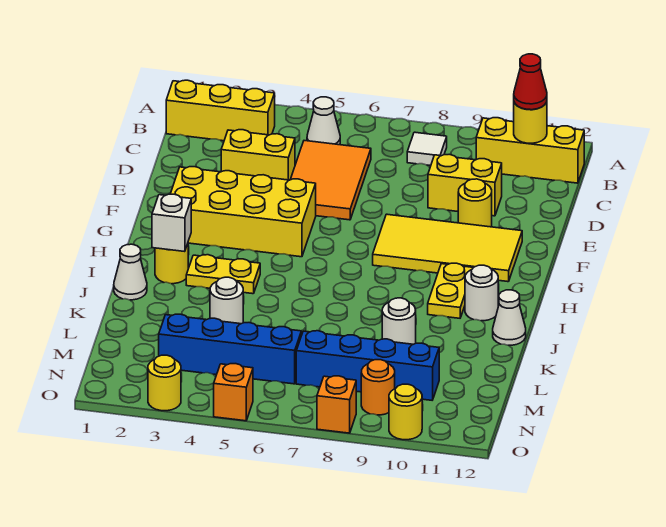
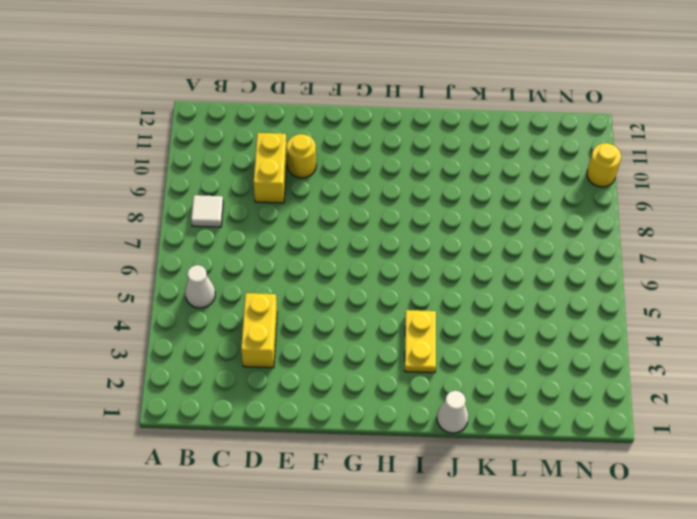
none -> yellow 1x3 brick [166,80,275,141]
none -> yellow 1x3 brick [476,118,584,183]
none -> orange 2x3 tile [290,141,371,220]

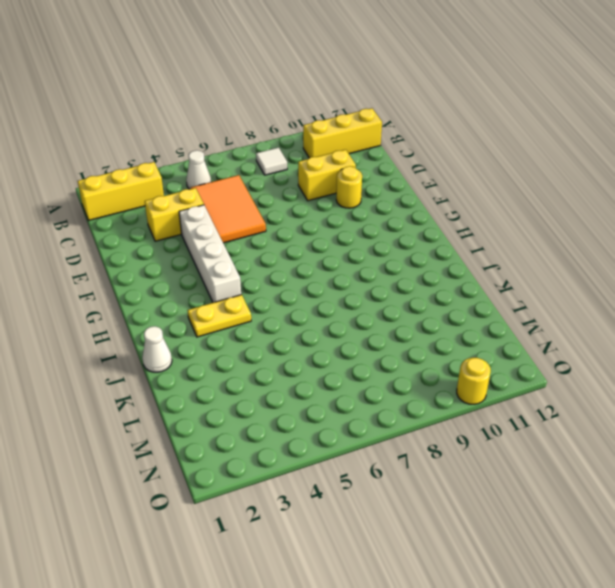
white 1x4 brick [179,205,241,303] -> yellow 2x4 brick [171,167,316,257]
none -> yellow 2x4 tile [373,214,522,282]
none -> yellow 1x2 plate [428,263,473,318]
none -> yellow 1x1 round brick [155,244,188,284]

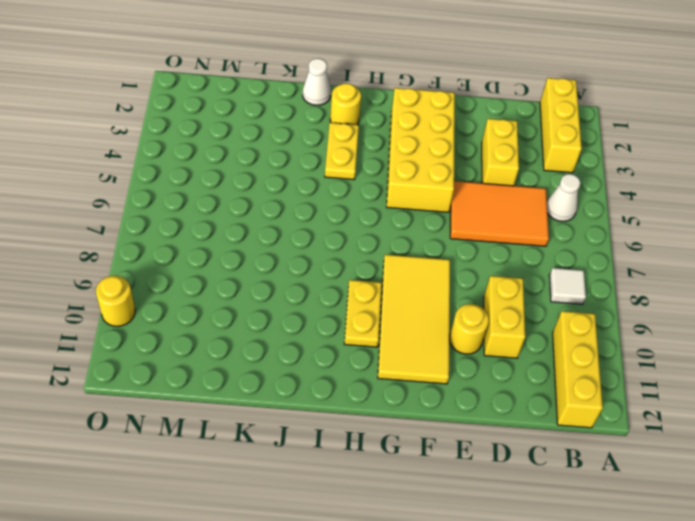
yellow 1x2 plate [344,280,382,347] -> yellow 1x2 plate turned to [428,263,473,318]
none -> white 1x1 round brick [465,265,498,321]
none -> white 1x1 cone [493,290,526,345]
none -> white 1x1 round brick [210,277,243,324]

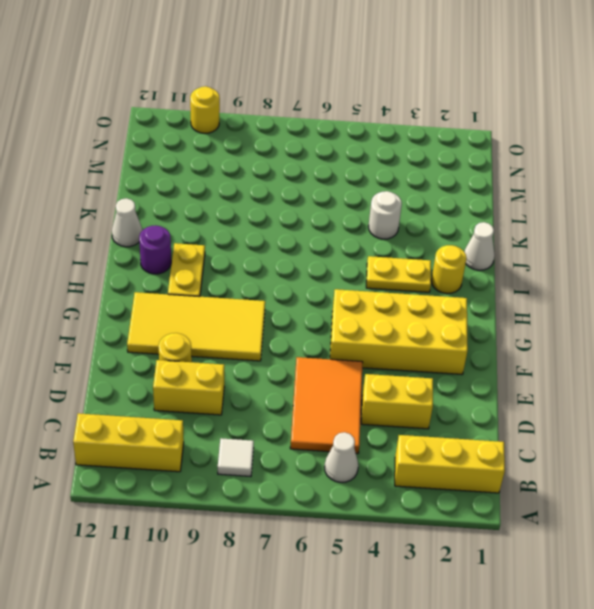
purple 1x1 round brick [139,225,171,274] -> white 1x1 round brick [465,265,498,321]
none -> white 1x1 round brick [382,298,416,344]
none -> blue 1x4 brick [159,314,301,384]
none -> blue 1x4 brick [296,331,439,400]

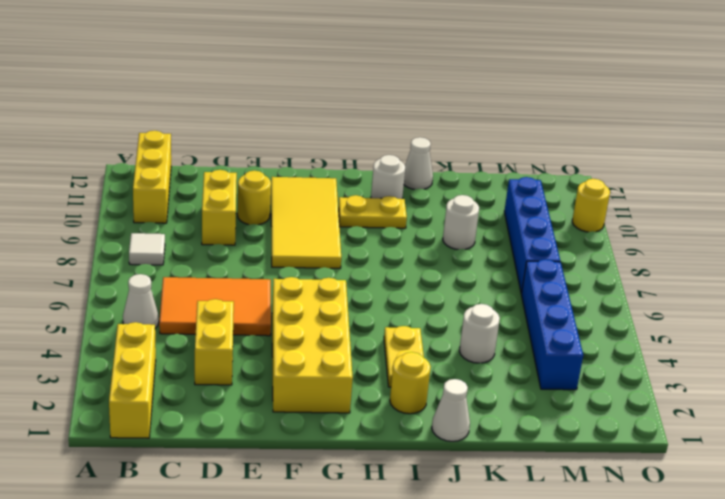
none -> orange 1x1 round brick [361,360,395,415]
none -> yellow 1x1 round brick [148,355,181,411]
none -> orange 1x1 brick [214,364,253,421]

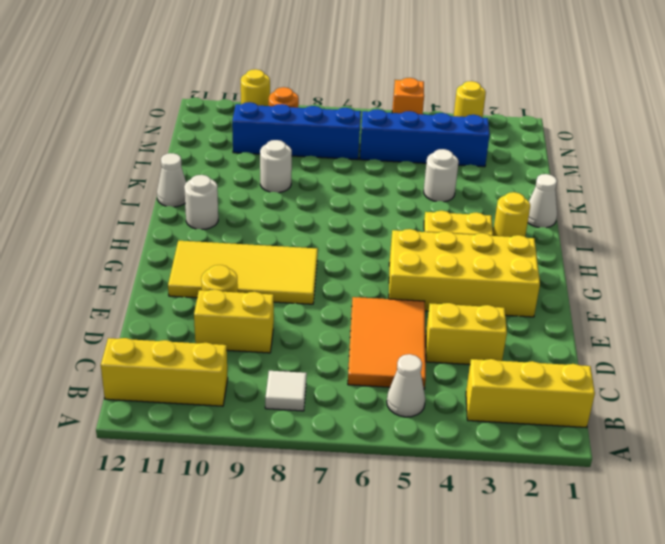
none -> yellow 1x2 plate [428,263,473,318]
none -> orange 1x1 brick [317,376,356,433]
none -> yellow 1x1 round brick [514,102,547,143]

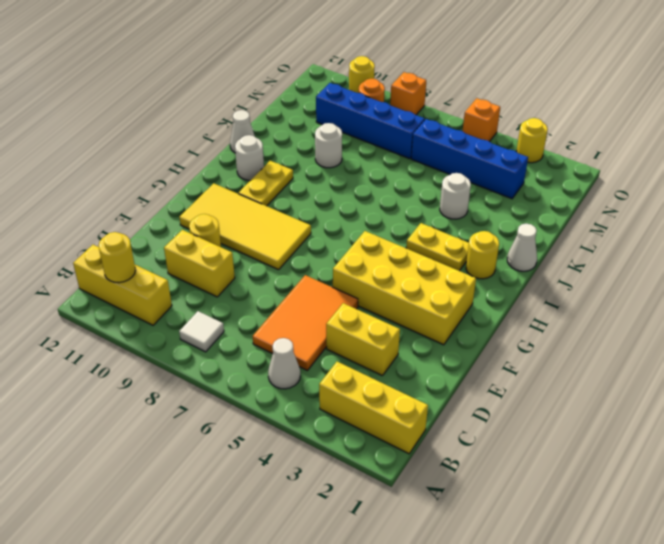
none -> white 1x1 brick [152,194,191,252]
none -> red 1x1 cone [514,54,547,110]

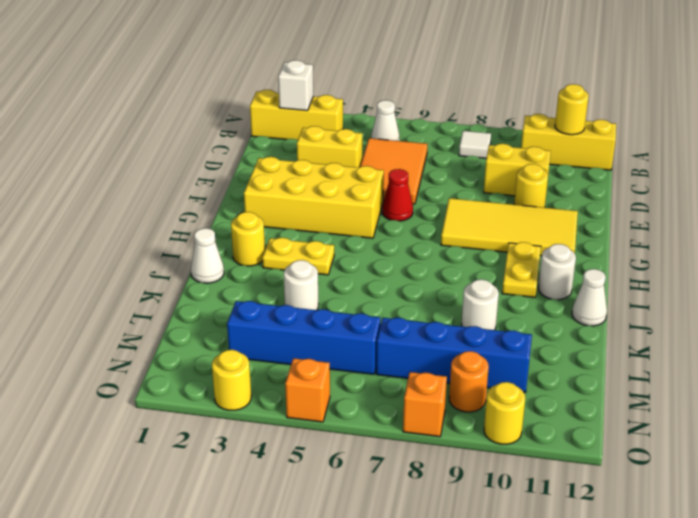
white 1x1 brick [278,60,313,111] -> white 1x1 brick moved to [152,194,191,252]
red 1x1 cone [382,169,413,221] -> red 1x1 cone moved to [514,54,547,110]

